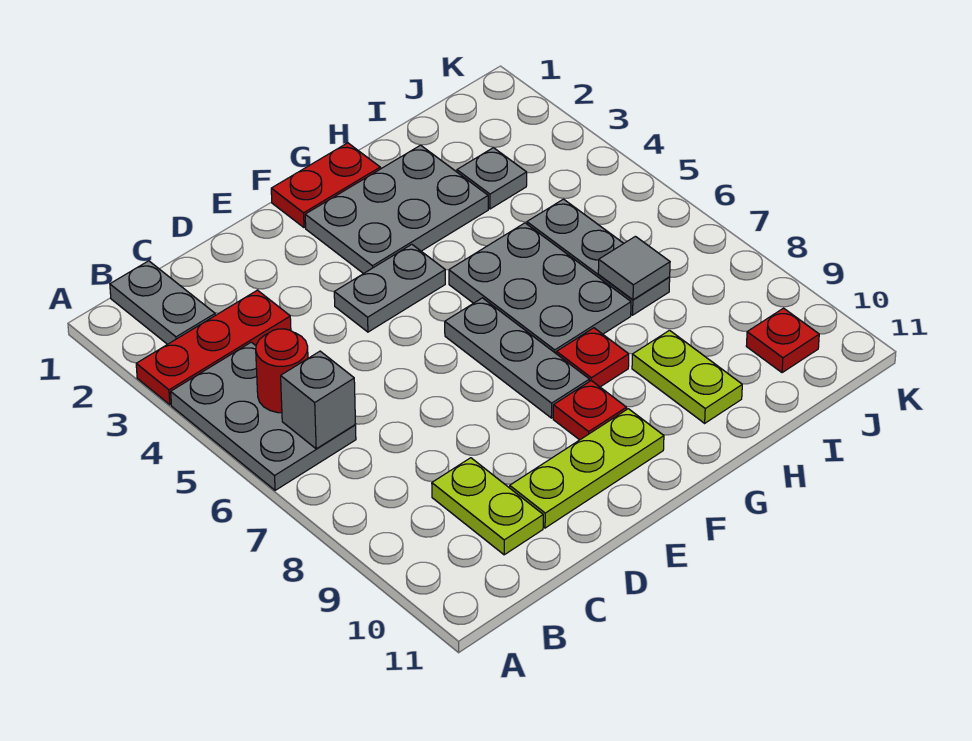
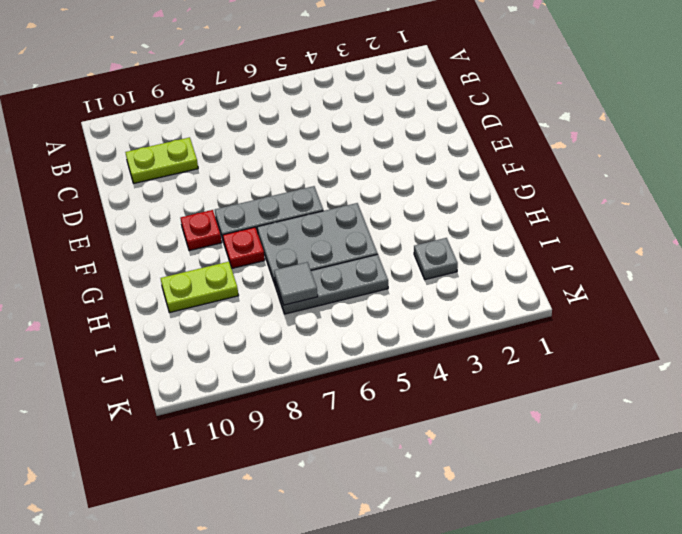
none -> red 1x3 plate [136,290,291,405]
none -> grey 2x3 plate [171,342,356,490]
none -> grey 1x2 plate [110,261,215,344]

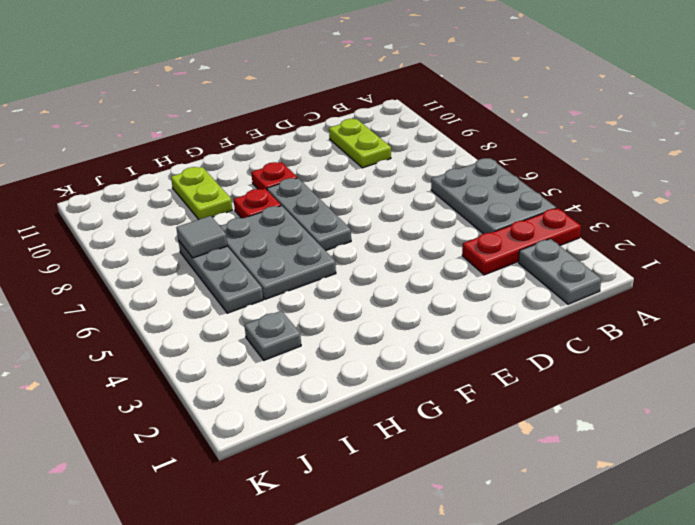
none -> lime 1x3 plate [510,409,664,528]
none -> grey 1x2 plate [334,244,445,332]
none -> red 1x2 plate [271,143,380,228]

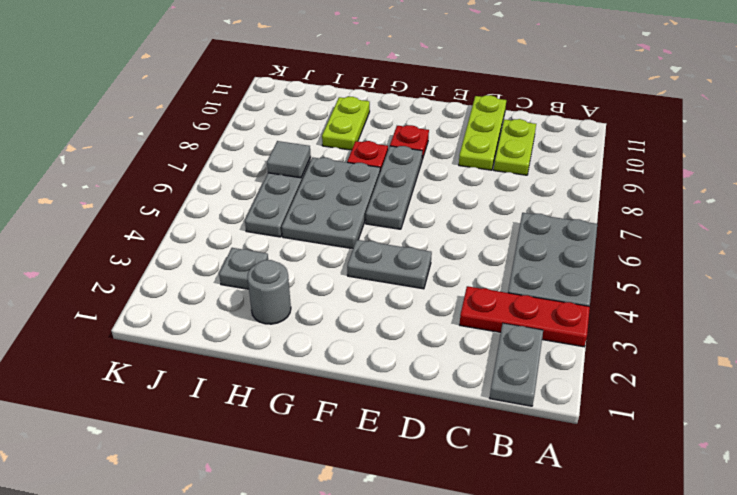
lime 1x3 plate [459,95,506,170] -> lime 1x3 plate turned to [510,409,664,528]
grey 1x1 round brick [247,260,291,324] -> grey 2x3 plate [305,145,488,274]
none -> red 1x2 plate [271,143,380,228]
none -> red 1x1 plate [746,308,819,373]
none -> red 1x1 round brick [256,329,308,413]

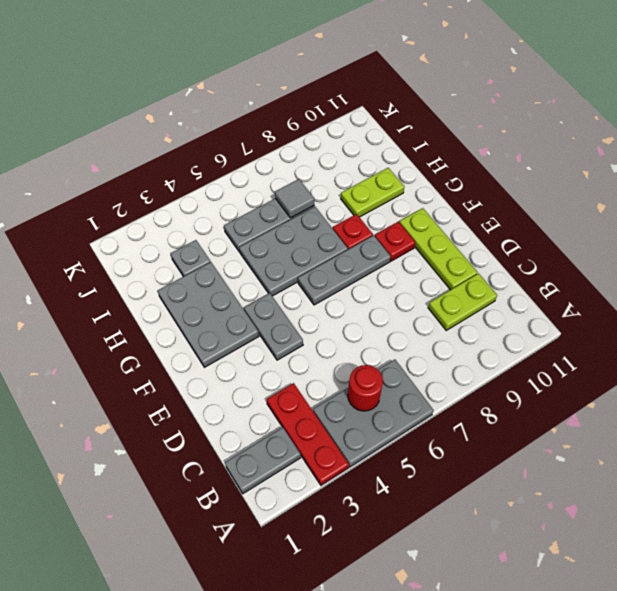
none -> red 1x2 plate [271,143,380,228]
none -> red 1x1 plate [746,308,819,373]
none -> grey 1x1 brick [281,351,355,449]

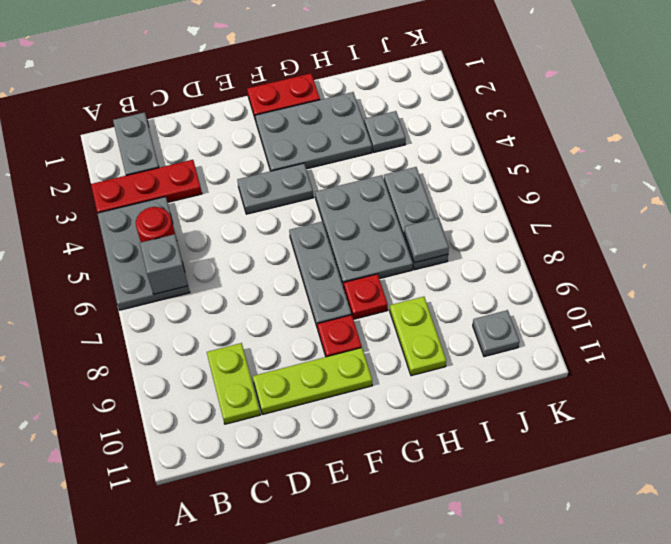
grey 1x1 plate [473,310,520,357] -> red 1x1 plate [746,308,819,373]

